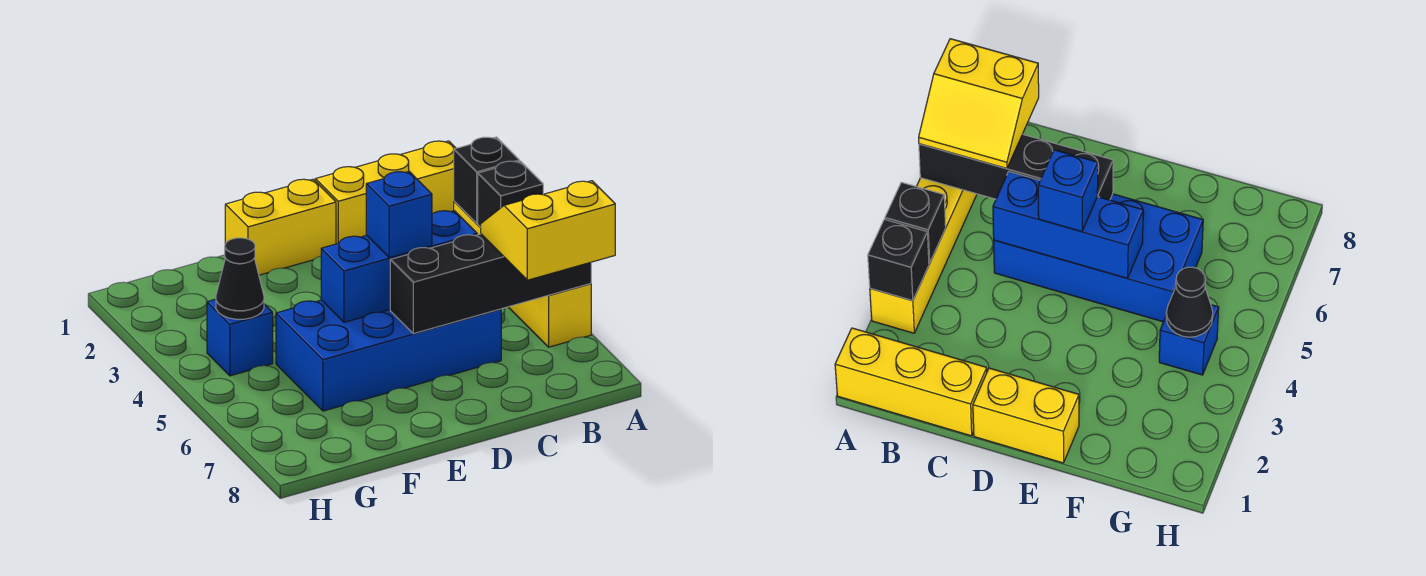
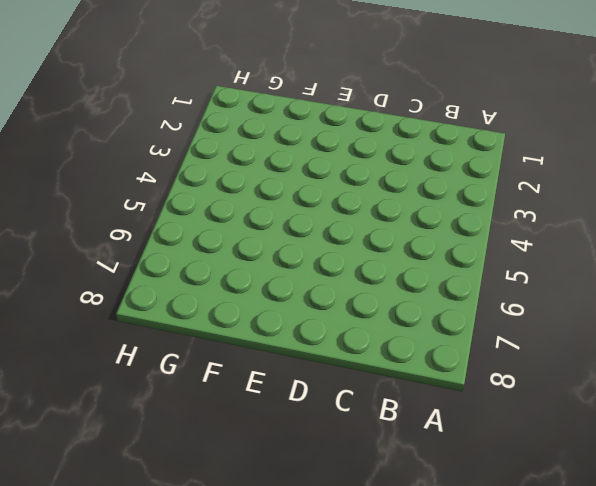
none -> yellow 1x3 brick [315,141,456,244]
none -> yellow 1x4 brick [454,201,591,347]
none -> blue 2x4 brick [276,300,501,411]

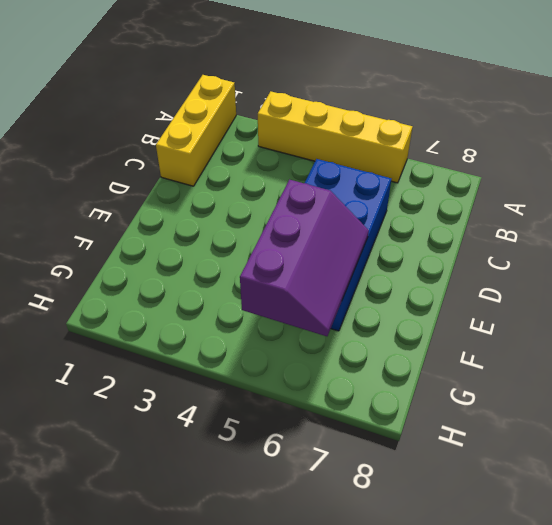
purple 2x3 slope [240,180,369,336] -> blue 1x3 brick [321,211,477,322]
none -> yellow 1x2 brick [225,179,336,275]
none -> blue 1x1 brick [207,299,273,376]
none -> black 1x1 brick [454,137,519,223]

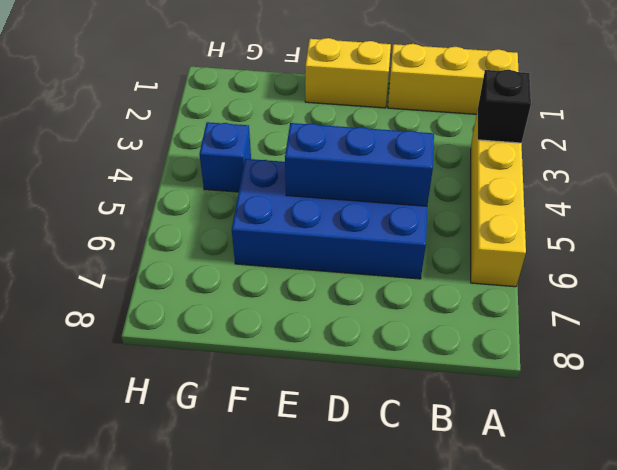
none -> black 1x1 brick [478,161,543,227]
none -> black 1x4 brick [390,234,591,334]
none -> black 1x1 cone [216,238,264,319]

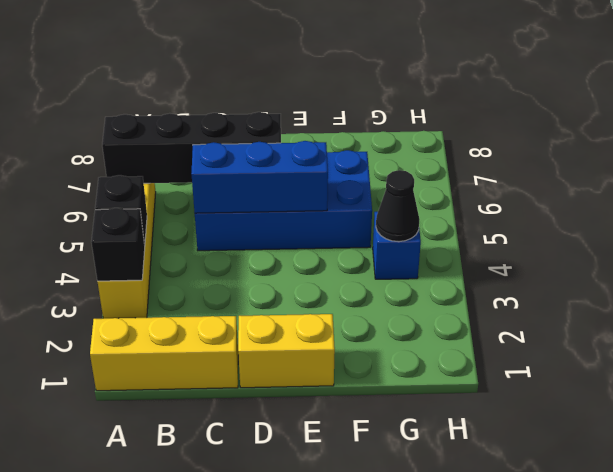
none -> yellow 2x2 slope [481,181,615,280]
none -> blue 1x1 brick [366,172,432,258]

